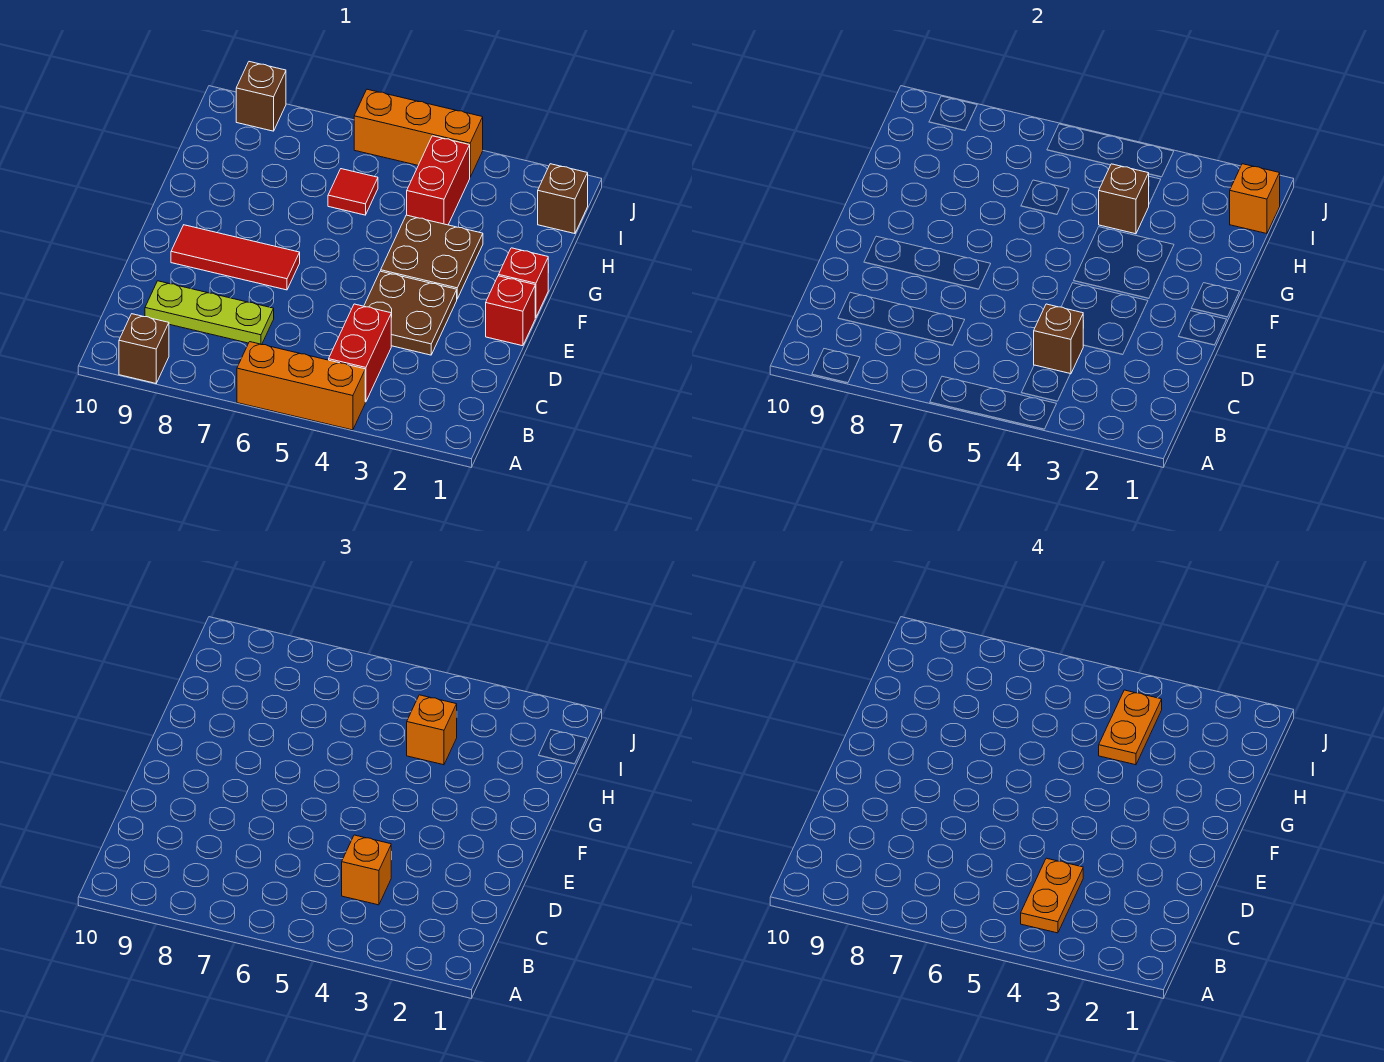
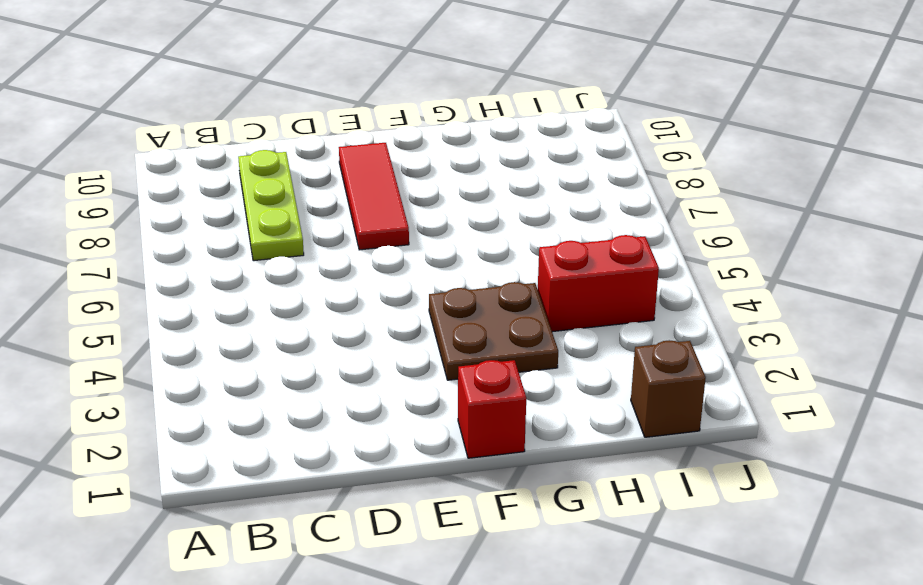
none -> orange 1x3 brick [237,342,365,430]
none -> brown 1x1 brick [119,314,169,383]
none -> red 1x2 brick [329,304,391,402]

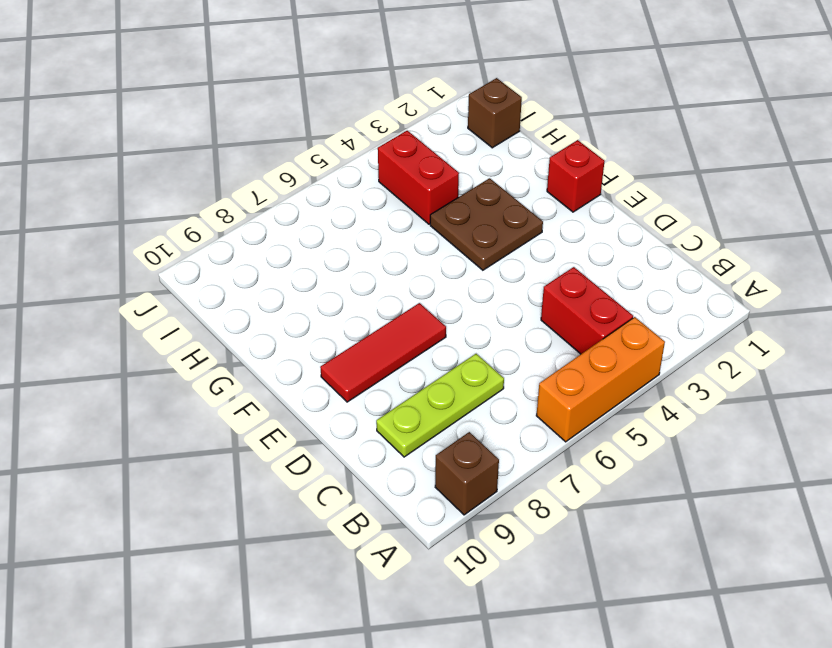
none -> brown 2x2 plate [364,271,457,355]
none -> red 1x1 brick [486,276,535,346]
none -> red 1x1 tile [328,169,378,215]

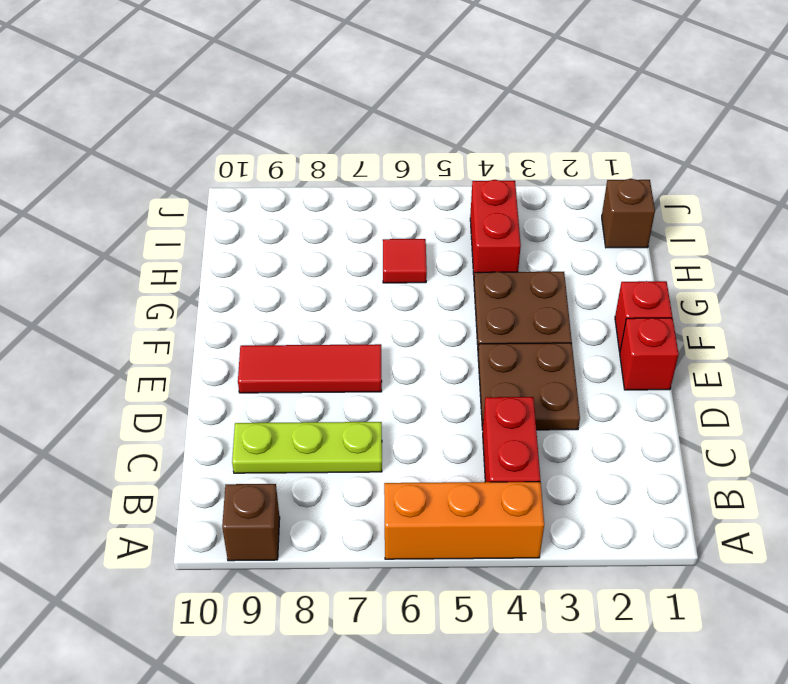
none -> orange 1x3 brick [354,89,483,177]
none -> brown 1x1 brick [236,62,286,131]
none -> brown 1x1 brick [1034,304,1083,374]

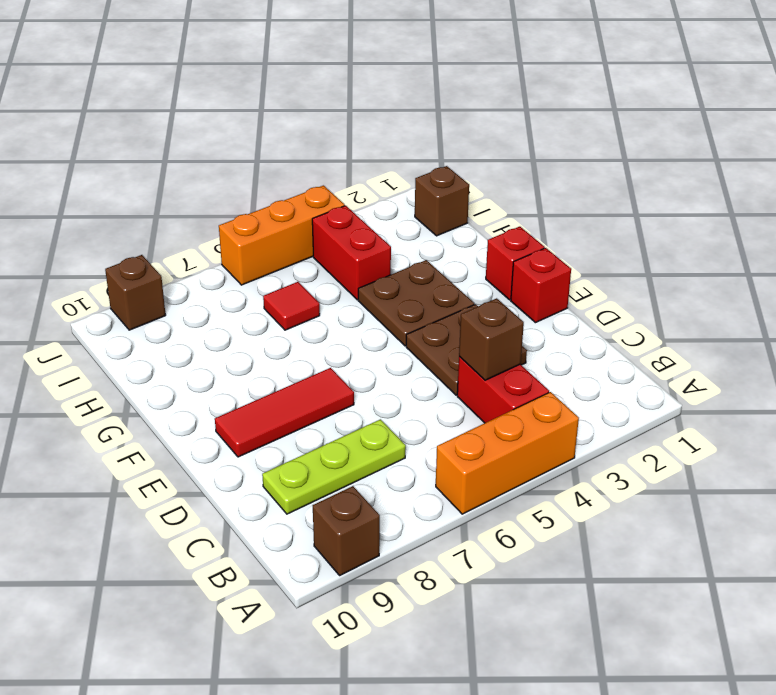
none -> brown 1x1 brick [1099,164,1149,234]
none -> orange 1x1 brick [1230,164,1280,234]
none -> orange 1x1 brick [342,835,391,905]

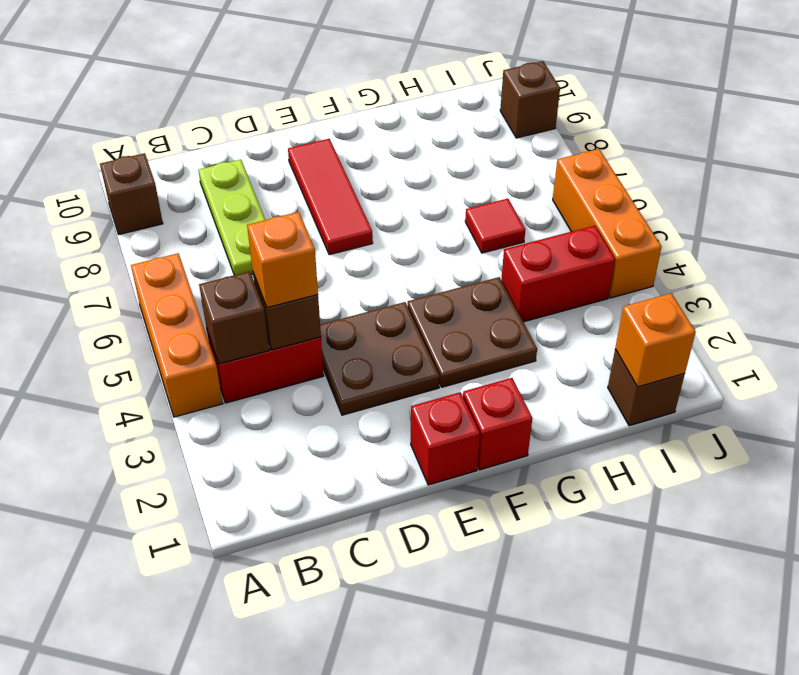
brown 1x1 brick [199,271,269,364] -> brown 1x1 brick moved to [1099,164,1149,234]
none -> orange 1x1 brick [407,695,457,765]
none -> orange 1x2 plate [1021,858,1083,933]
none -> orange 1x2 plate [1099,690,1162,765]

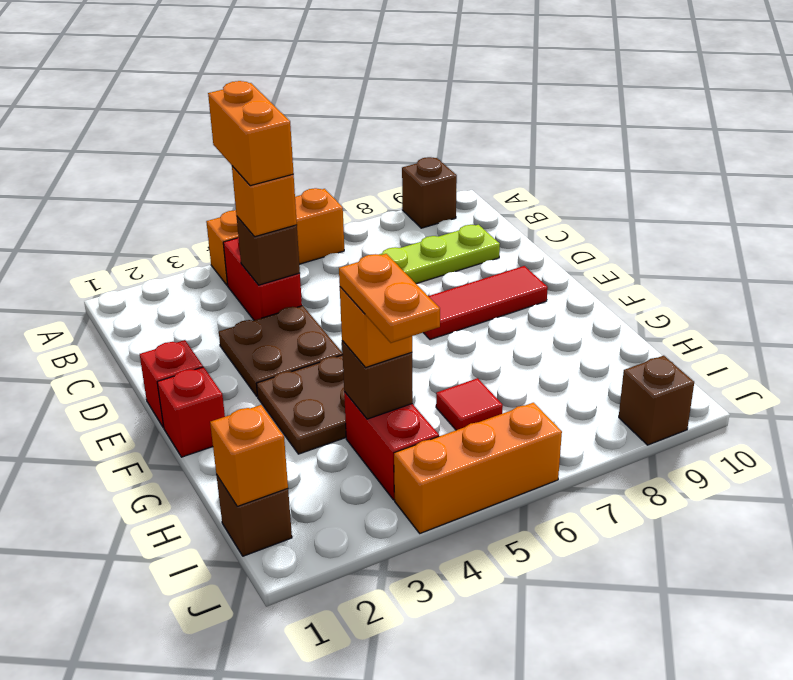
orange 1x2 brick [208,81,294,186] -> orange 1x2 plate [1021,858,1083,933]

